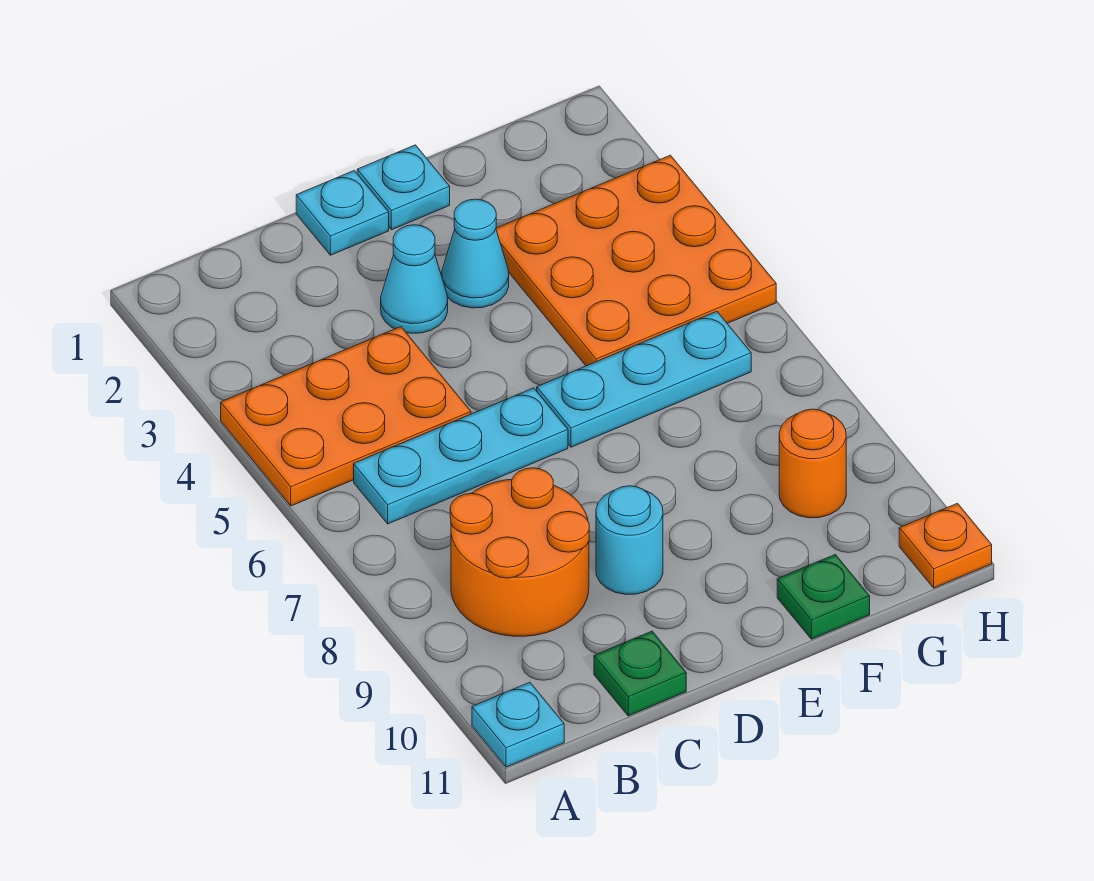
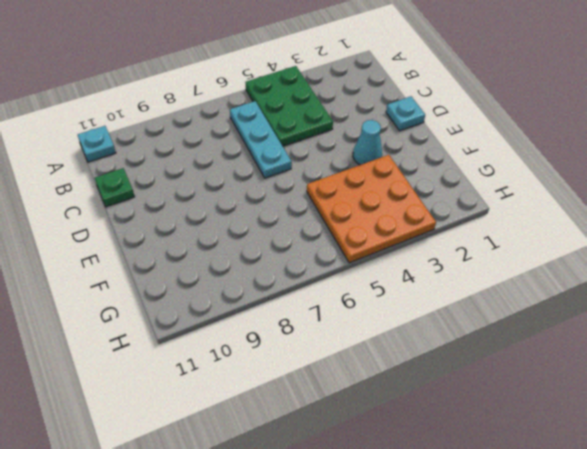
green 2x3 plate [245,66,333,146] -> orange 2x3 plate [221,327,471,506]
none -> orange 2x2 round brick [450,468,589,636]
none -> cyan 1x1 cone [381,225,448,333]
none -> cyan 1x1 round brick [596,486,663,595]

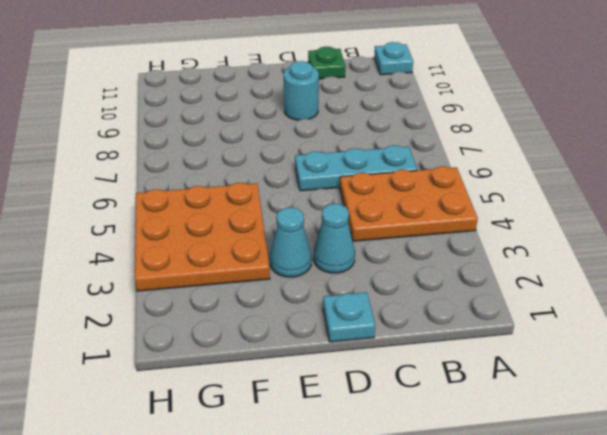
none -> orange 2x2 round brick [450,468,589,636]
none -> cyan 1x1 plate [357,145,450,230]
none -> cyan 1x3 plate [537,312,751,447]

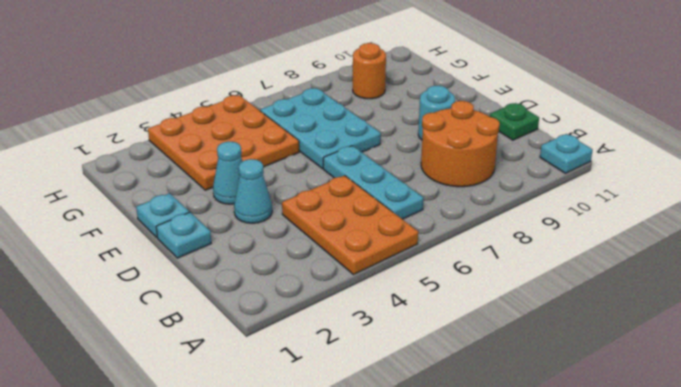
cyan 2x3 plate [260,88,381,169] -> cyan 1x3 plate [537,312,751,447]
none -> green 1x1 plate [777,555,870,639]
none -> orange 1x1 plate [899,503,992,588]

